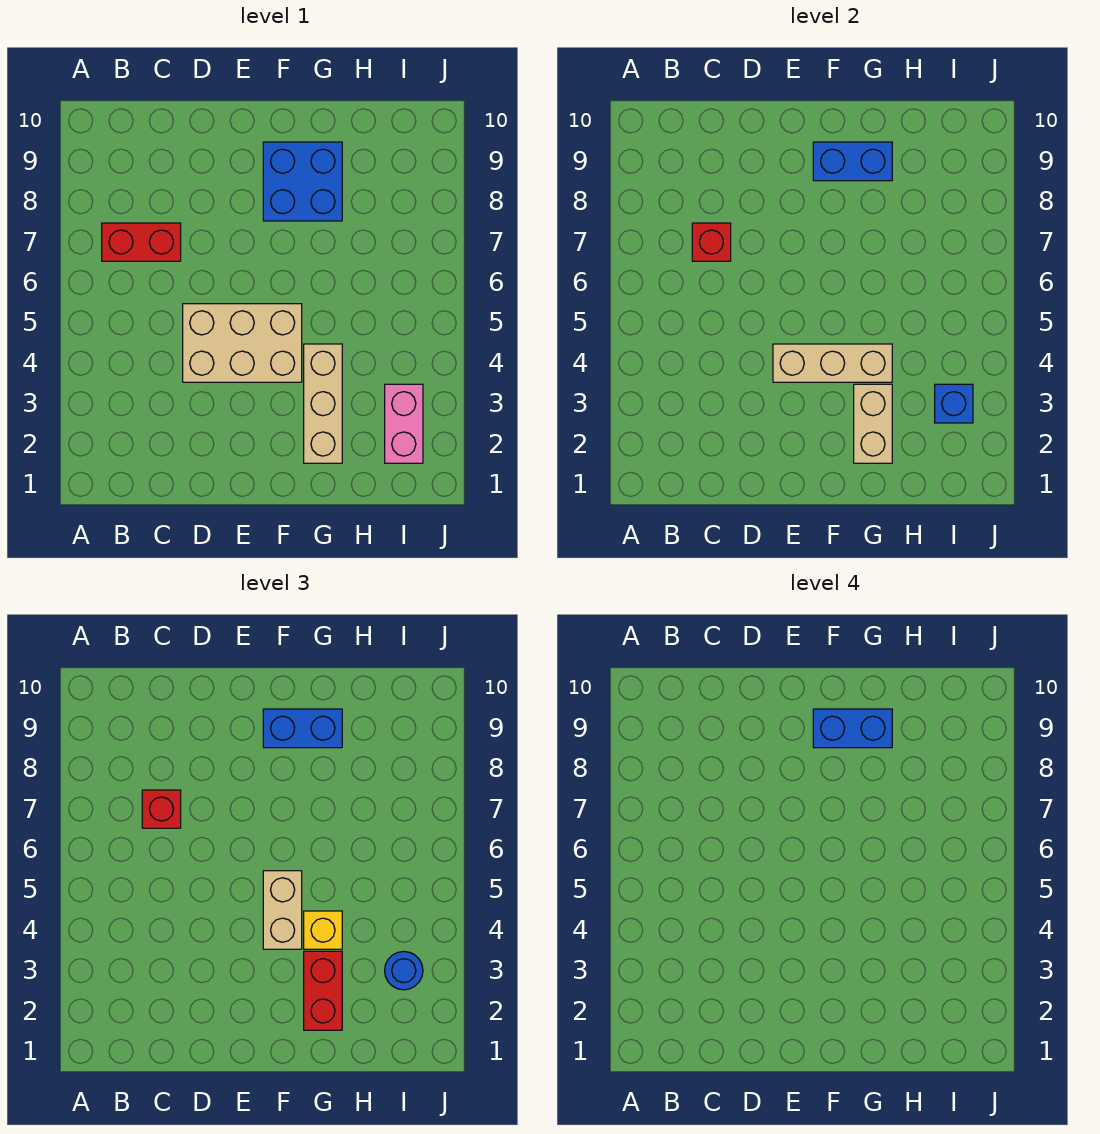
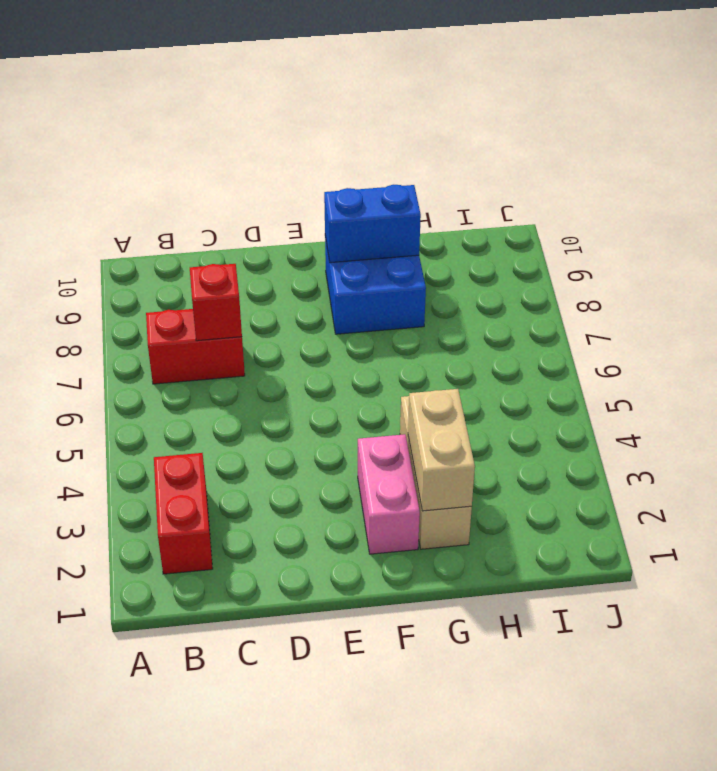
red 1x2 brick [154,453,213,574] -> red 1x2 brick moved to [304,951,342,1030]
pink 1x2 brick [358,434,420,554] -> pink 1x2 brick moved to [385,384,423,463]
none -> tan 2x3 brick [183,304,302,382]
none -> tan 1x3 brick [773,344,892,382]
none -> blue 1x1 brick [935,384,973,423]

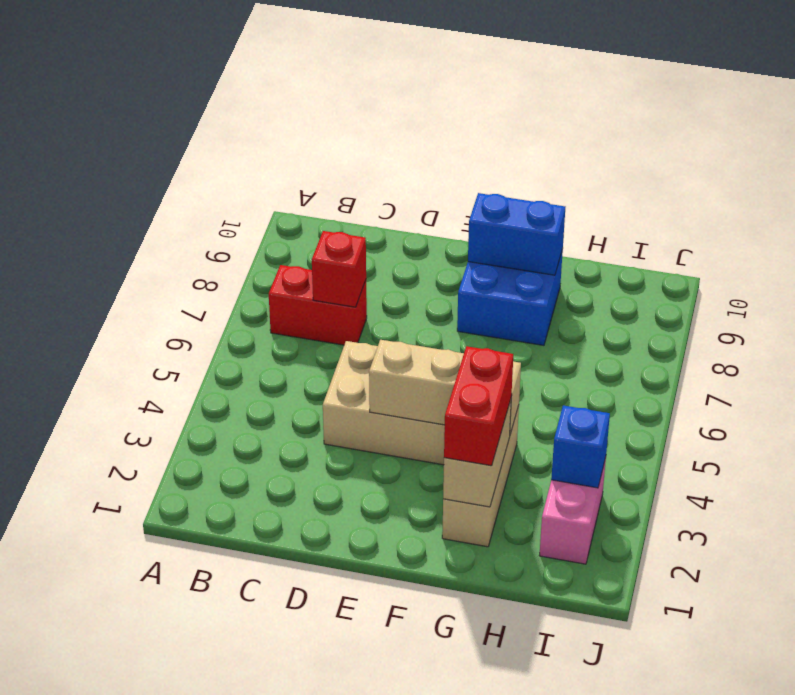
none -> red 1x1 brick [142,790,181,828]
none -> tan 1x2 brick [263,871,302,949]
none -> blue 1x2 brick [263,709,342,748]

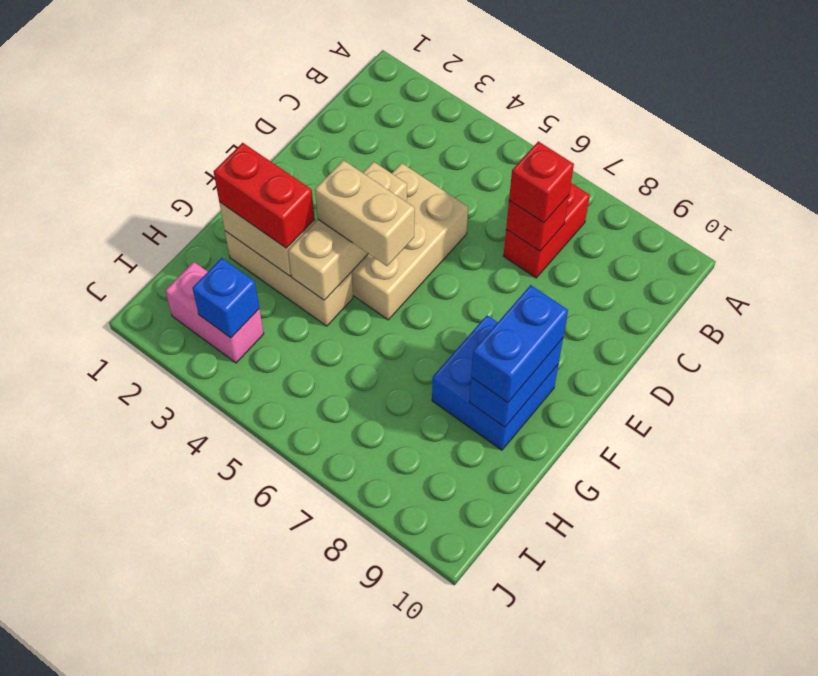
none -> yellow 1x1 brick [304,911,342,949]
none -> blue 1x1 round brick [385,951,423,990]
none -> blue 1x2 brick [813,709,892,748]

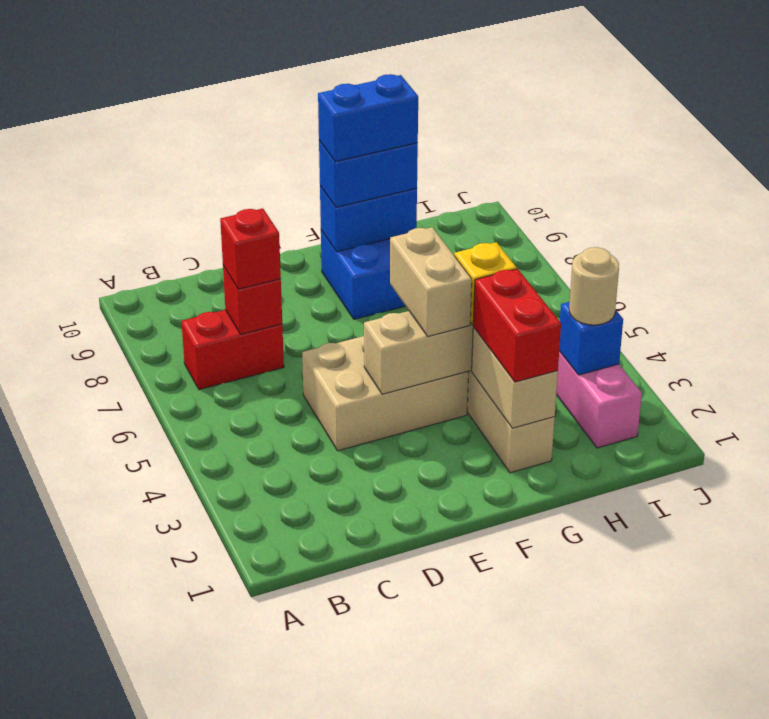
tan 1x1 round brick [569,247,619,325] -> blue 1x1 round brick [385,951,423,990]

